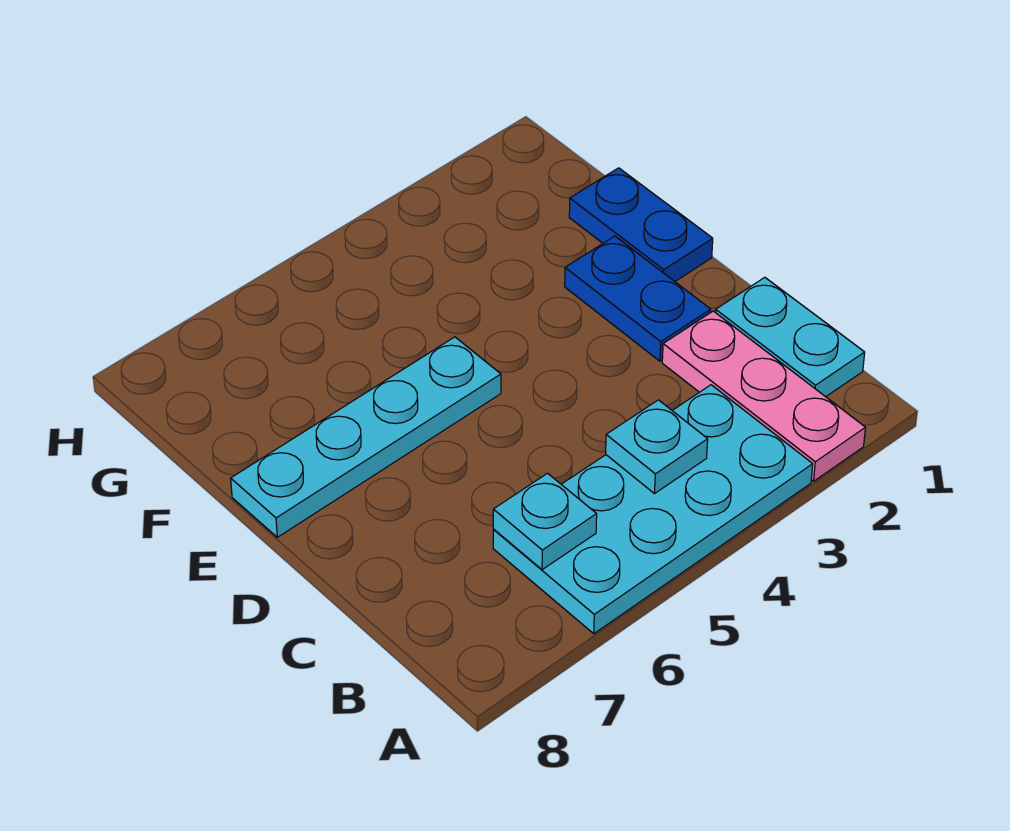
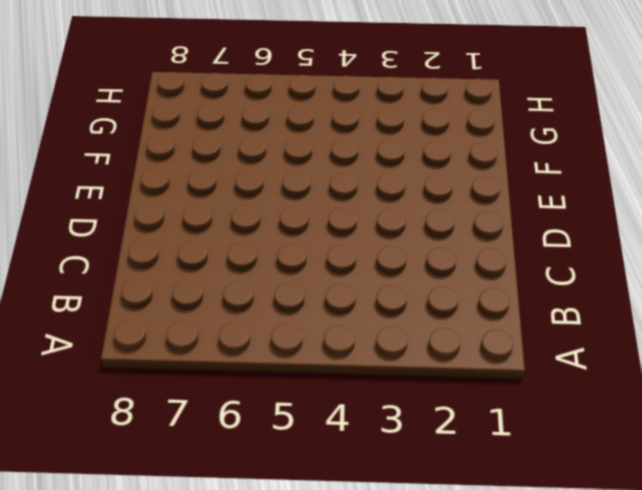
none -> pink 1x3 plate [662,311,865,481]
none -> cyan 2x4 plate [493,385,813,634]

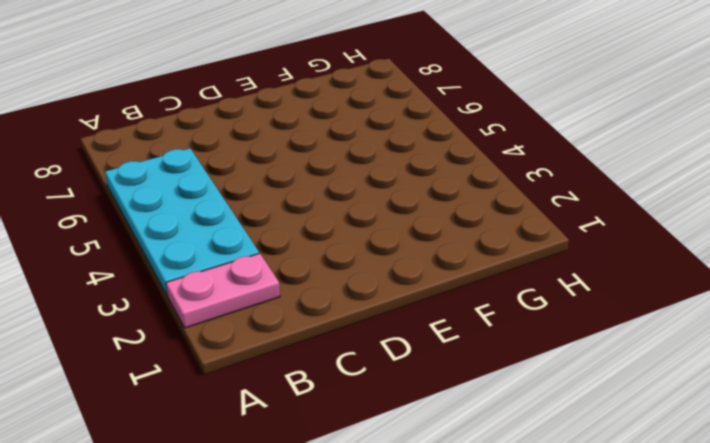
pink 1x2 plate [166,253,280,328] -> pink 1x3 plate [662,311,865,481]
none -> cyan 1x2 plate [716,277,865,397]
none -> blue 1x2 plate [565,236,711,361]

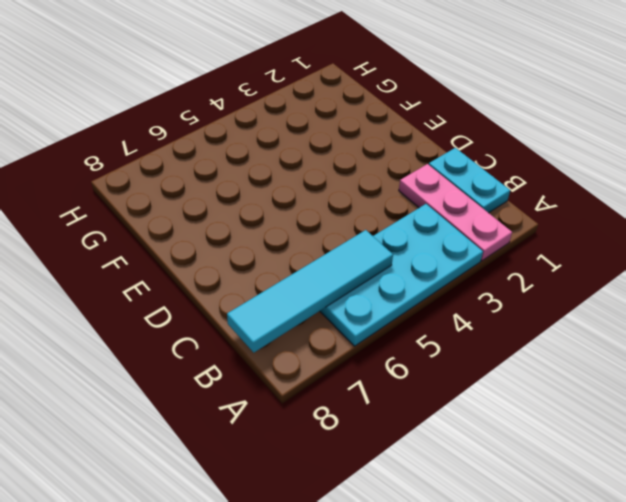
cyan 1x4 tile [227,230,393,352] -> cyan 1x1 plate [493,473,597,570]
none -> blue 1x2 plate [565,236,711,361]
none -> blue 1x2 plate [569,168,713,281]

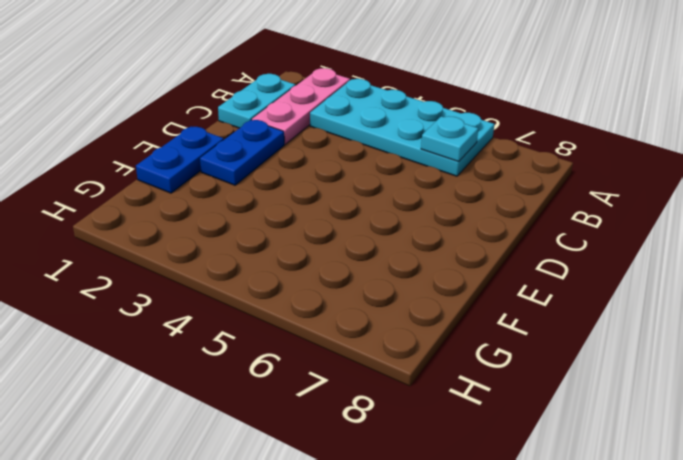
none -> cyan 1x4 plate [231,337,501,537]
none -> cyan 1x1 plate [606,400,708,494]

